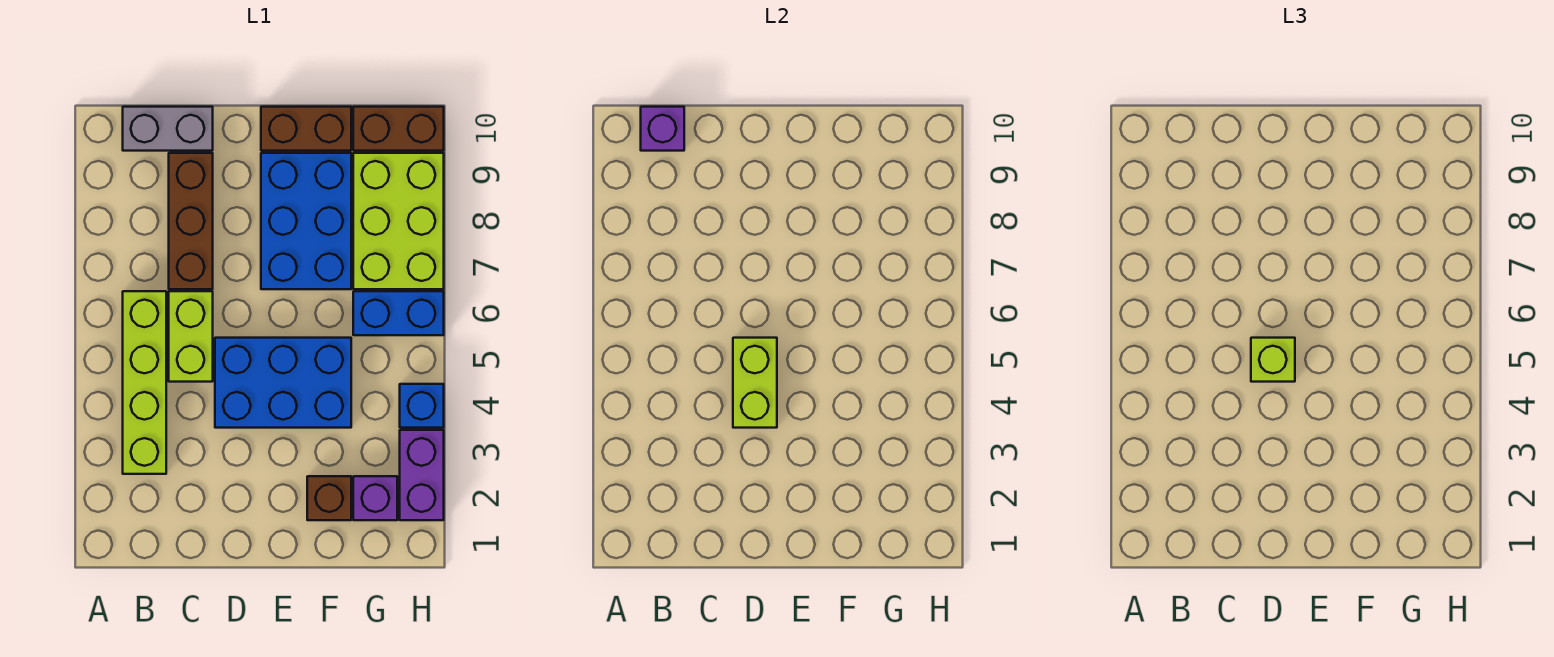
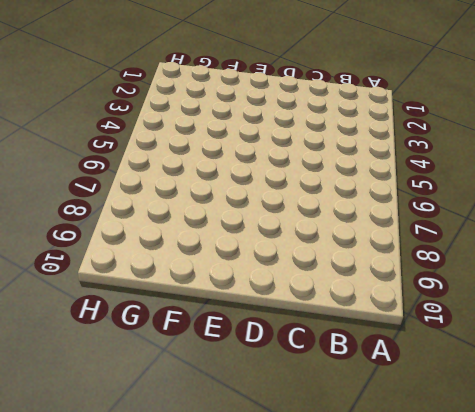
none -> lime 1x4 brick [123,291,166,474]
none -> grey 1x2 brick [123,107,213,151]
none -> lime 1x2 brick [169,291,213,382]

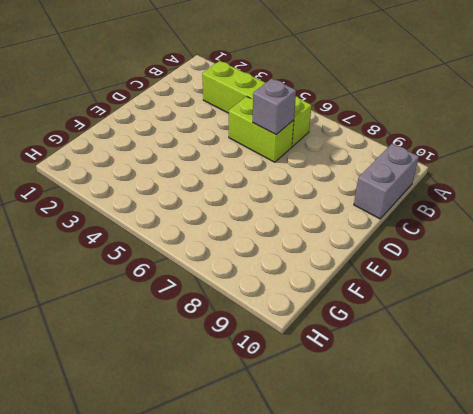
grey 1x1 brick [253,79,296,135] -> none
none -> brown 1x3 brick [169,153,213,289]
none -> blue 2x3 brick [215,338,351,428]
none -> blue 2x3 brick [261,153,351,289]

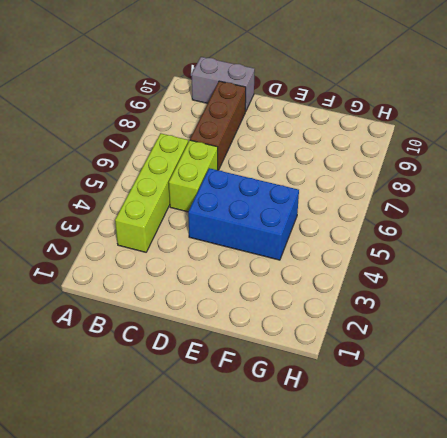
none -> blue 2x3 brick [261,153,351,289]
none -> brown 1x2 brick [261,107,351,151]
none -> brown 1x1 brick [307,476,351,520]

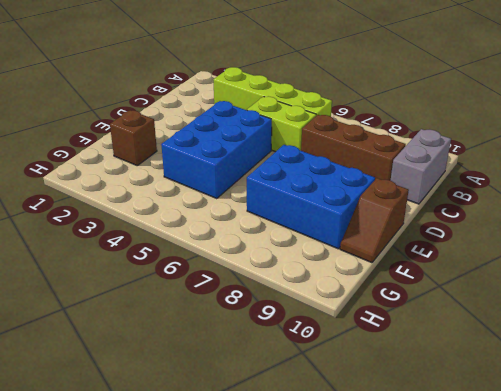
brown 1x2 slope [340,178,409,263] -> brown 1x2 brick [261,107,351,151]
none -> purple 1x1 brick [353,476,397,520]
none -> blue 1x2 brick [353,291,444,335]
none -> lime 2x3 brick [353,153,444,289]

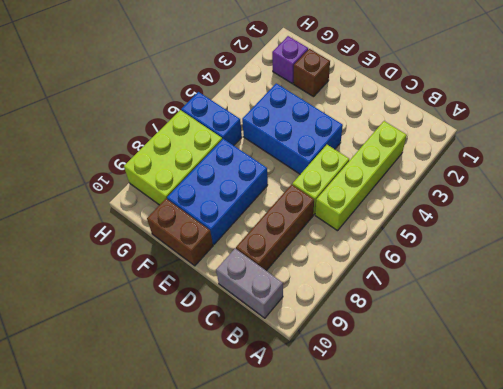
none -> brown 1x2 brick [353,107,444,151]
none -> purple 1x2 brick [400,430,444,520]
none -> blue 1x1 brick [400,384,444,428]

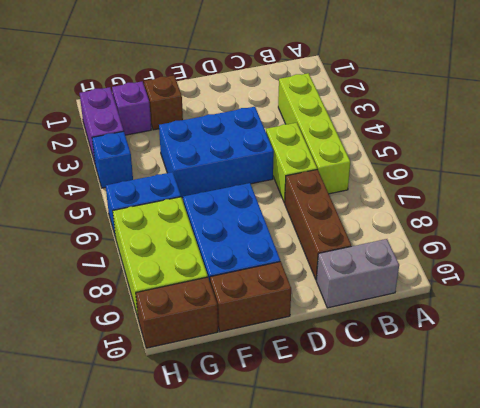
none -> purple 1x1 brick [641,107,684,151]
none -> lime 1x2 brick [733,338,777,428]
none -> lime 1x1 brick [1251,338,1295,382]

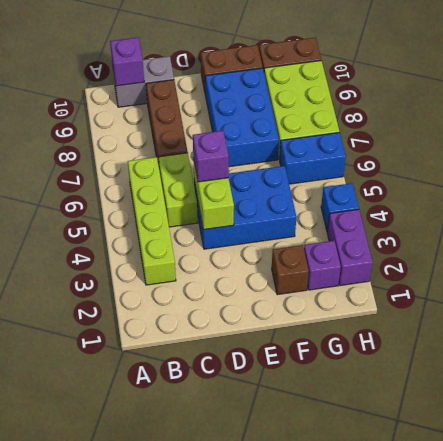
purple 1x1 brick [193,131,229,182] -> lime 1x1 brick [1251,338,1295,382]

